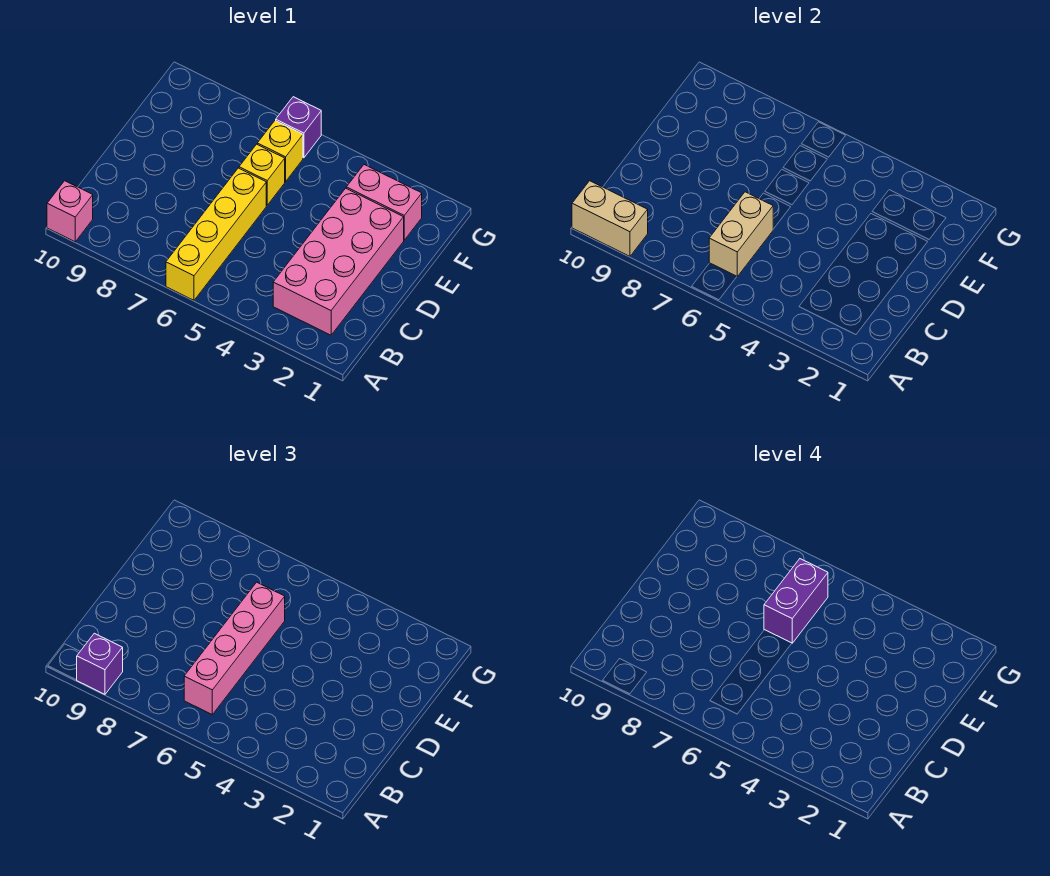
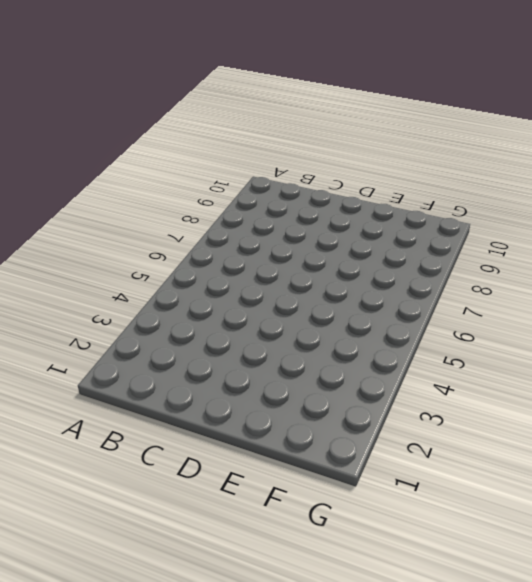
none -> yellow 1x4 brick [166,168,266,300]
none -> pink 1x1 brick [47,181,93,242]
none -> pink 2x4 brick [273,188,404,335]

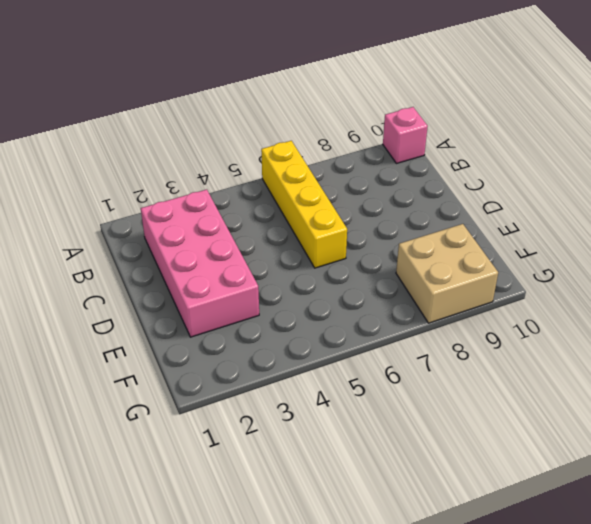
tan 2x2 brick [396,224,498,323] -> none
none -> yellow 1x1 brick [239,144,285,205]
none -> pink 1x2 brick [346,165,422,240]
none -> yellow 1x1 brick [257,121,303,182]

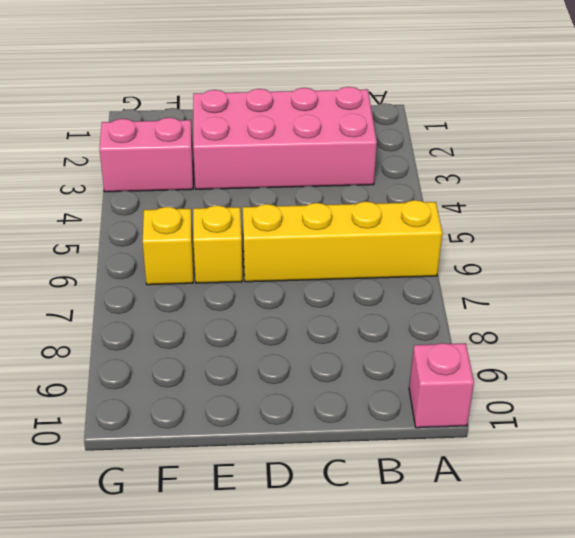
pink 1x2 brick [99,118,193,192] -> pink 1x2 brick turned to [346,165,422,240]
none -> purple 1x1 brick [276,97,321,158]
none -> tan 1x2 brick [572,181,648,256]
none -> tan 1x2 brick [709,192,773,276]

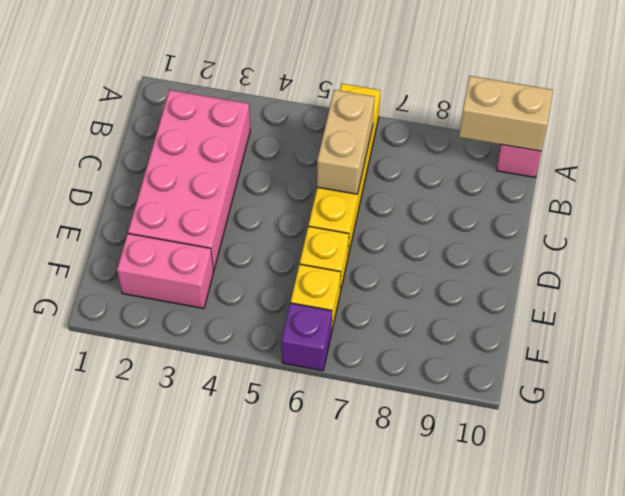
none -> purple 1x1 brick [77,633,123,694]
none -> pink 1x4 brick [184,582,285,714]
none -> purple 1x2 brick [764,559,828,643]

